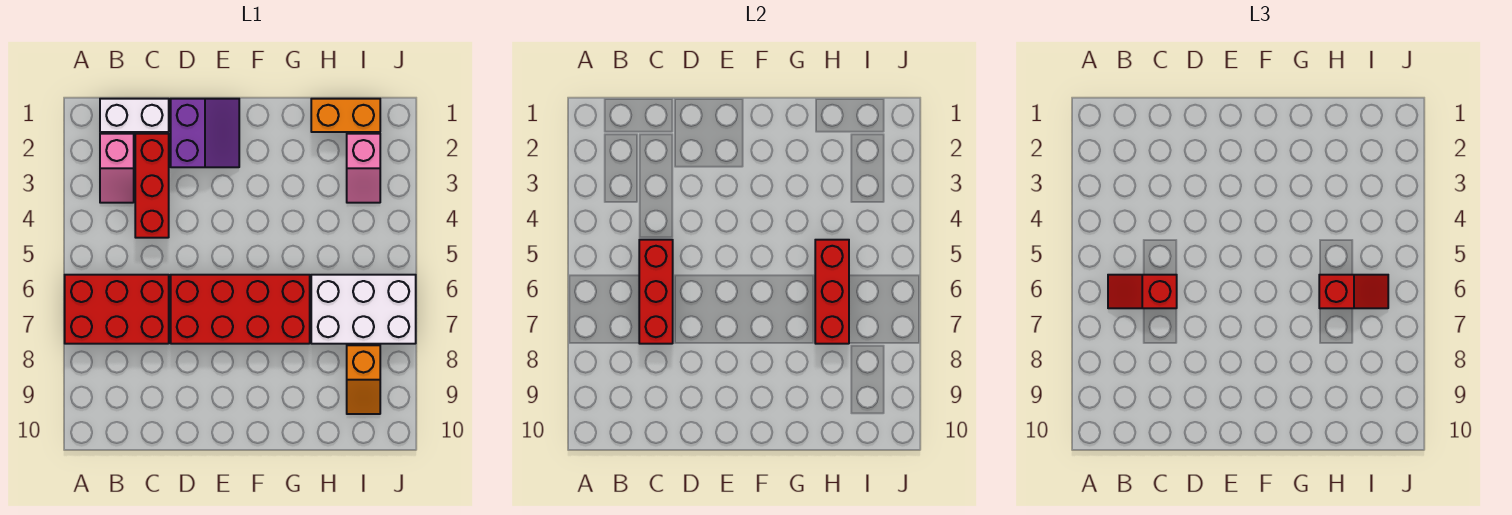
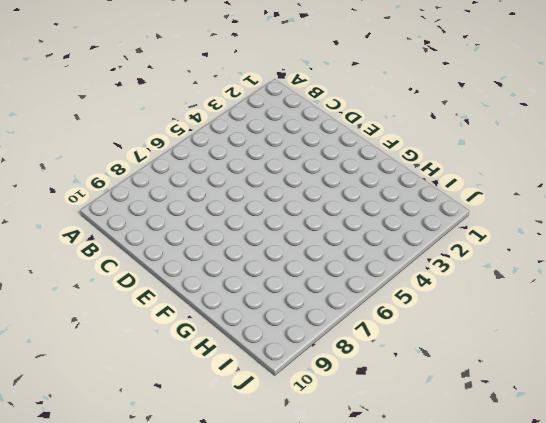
none -> red 2x3 brick [65,275,169,344]
none -> white 1x2 brick [100,99,169,132]
none -> pink 1x2 slope [100,134,134,203]

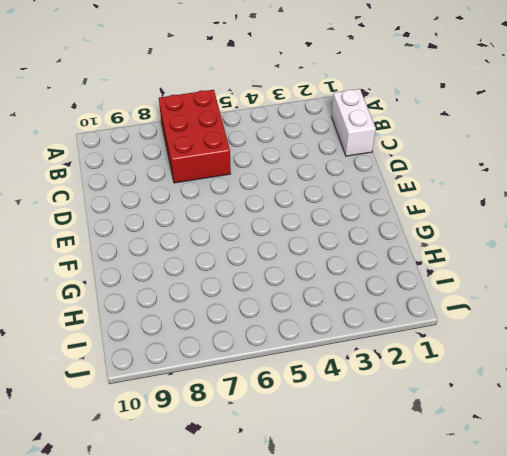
none -> pink 1x2 slope [100,134,134,203]
none -> red 1x3 brick [135,134,169,238]
none -> purple 2x2 slope [171,99,239,167]

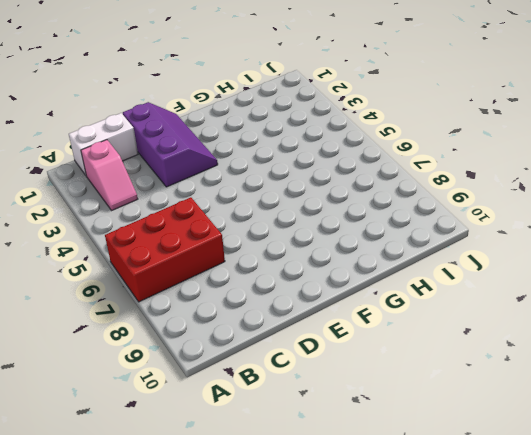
purple 2x3 slope [123,102,218,187] -> purple 2x2 slope [171,99,239,167]
none -> red 1x3 brick [135,134,169,238]
none -> red 2x4 brick [171,275,310,344]
none -> orange 1x2 brick [311,99,380,132]

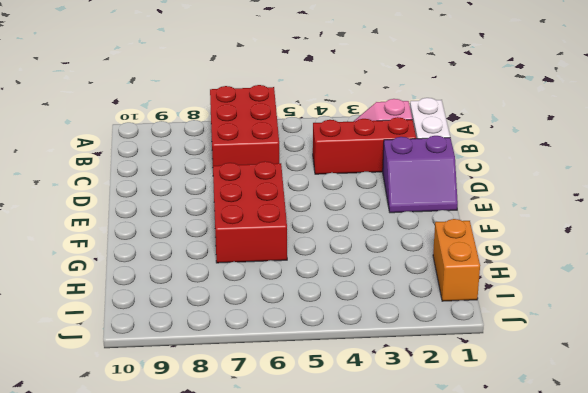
red 2x3 brick [213,161,287,263] -> red 2x4 brick [171,275,310,344]
none -> white 2x3 brick [311,275,416,344]
none -> pink 1x2 slope [347,134,380,203]
none -> orange 1x2 slope [347,345,380,414]

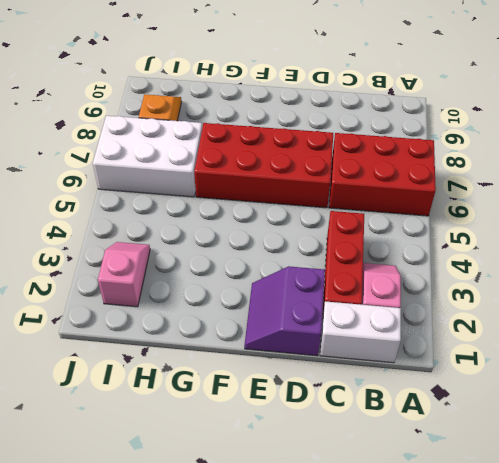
none -> orange 1x2 brick [311,99,380,132]
none -> red 1x3 brick [639,240,673,344]
none -> red 1x3 brick [815,240,849,344]

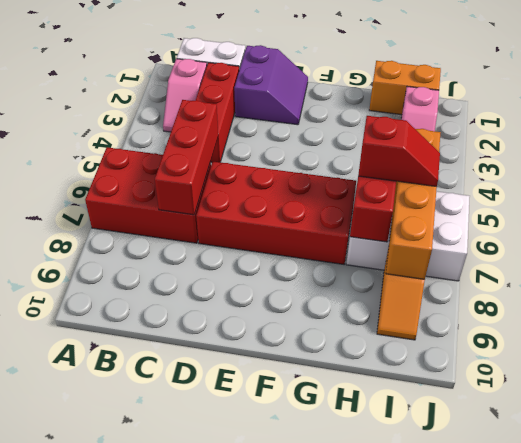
orange 1x4 brick [386,129,441,279] -> none
none -> red 1x2 slope [1108,275,1177,308]

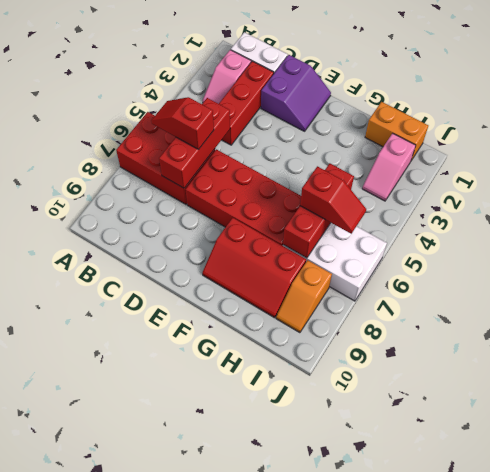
red 2x3 slope [202,218,306,318] -> none

